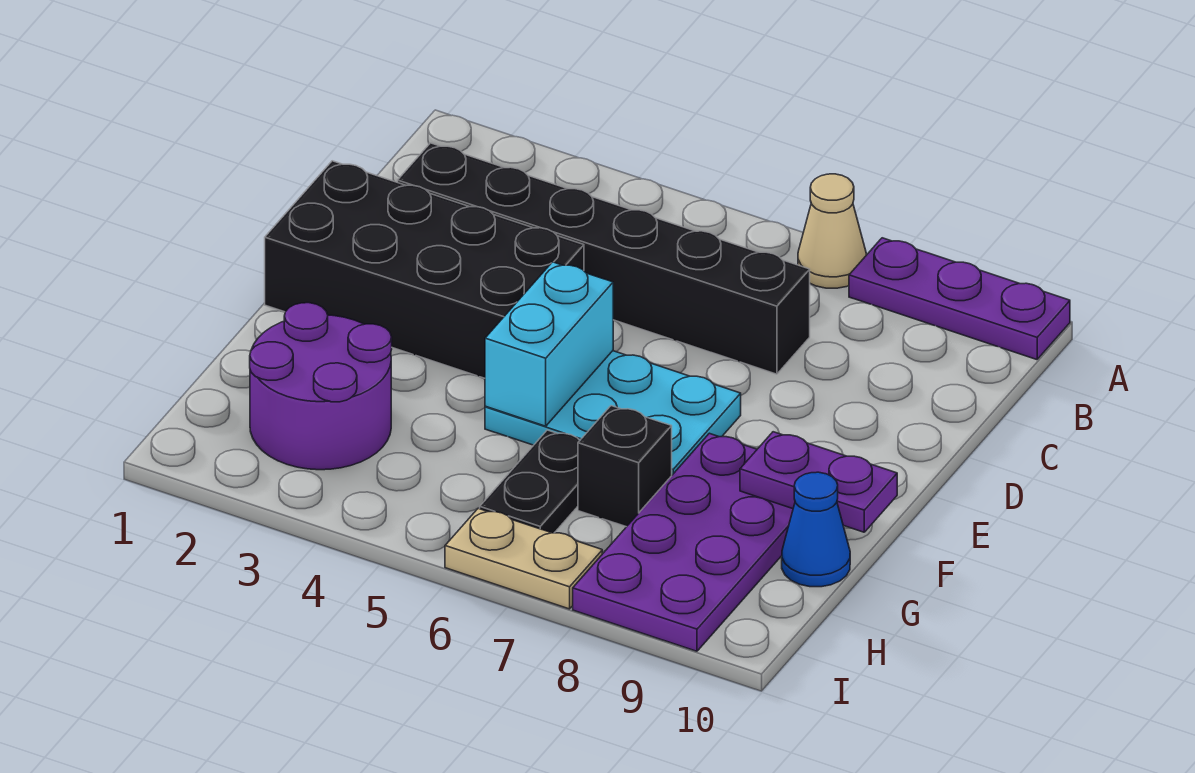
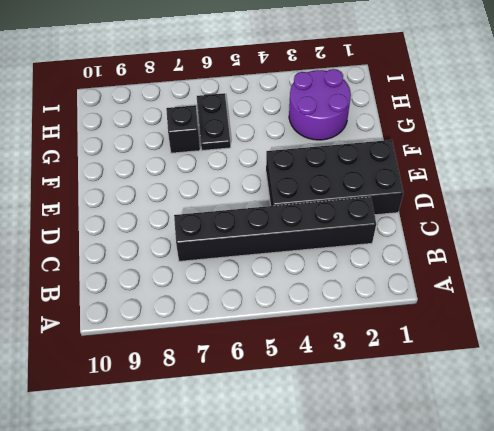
none -> tan 1x1 cone [798,174,866,288]
none -> purple 1x3 plate [849,238,1070,360]
none -> cyan 2x3 plate [485,351,741,475]

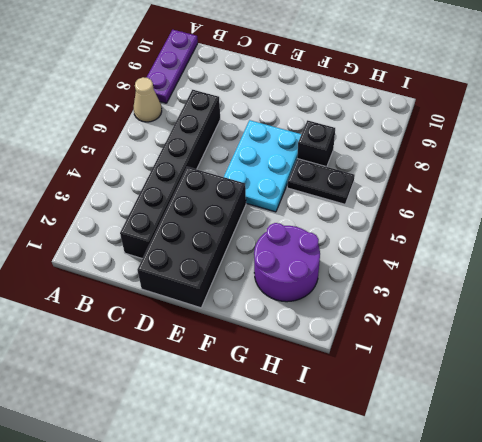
none -> purple 2x4 plate [573,433,793,651]
none -> blue 1x1 cone [782,472,850,587]
none -> tan 1x2 plate [445,508,602,609]

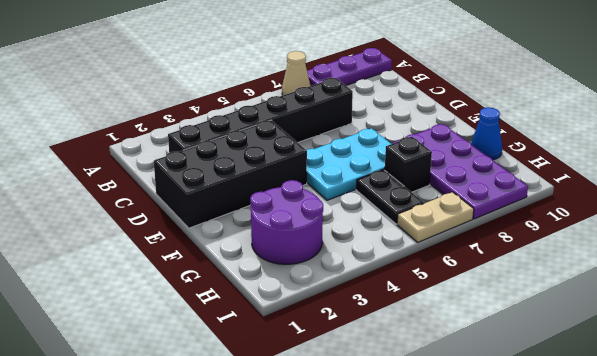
none -> cyan 1x2 brick [485,262,613,426]
none -> purple 1x2 plate [740,432,897,532]

